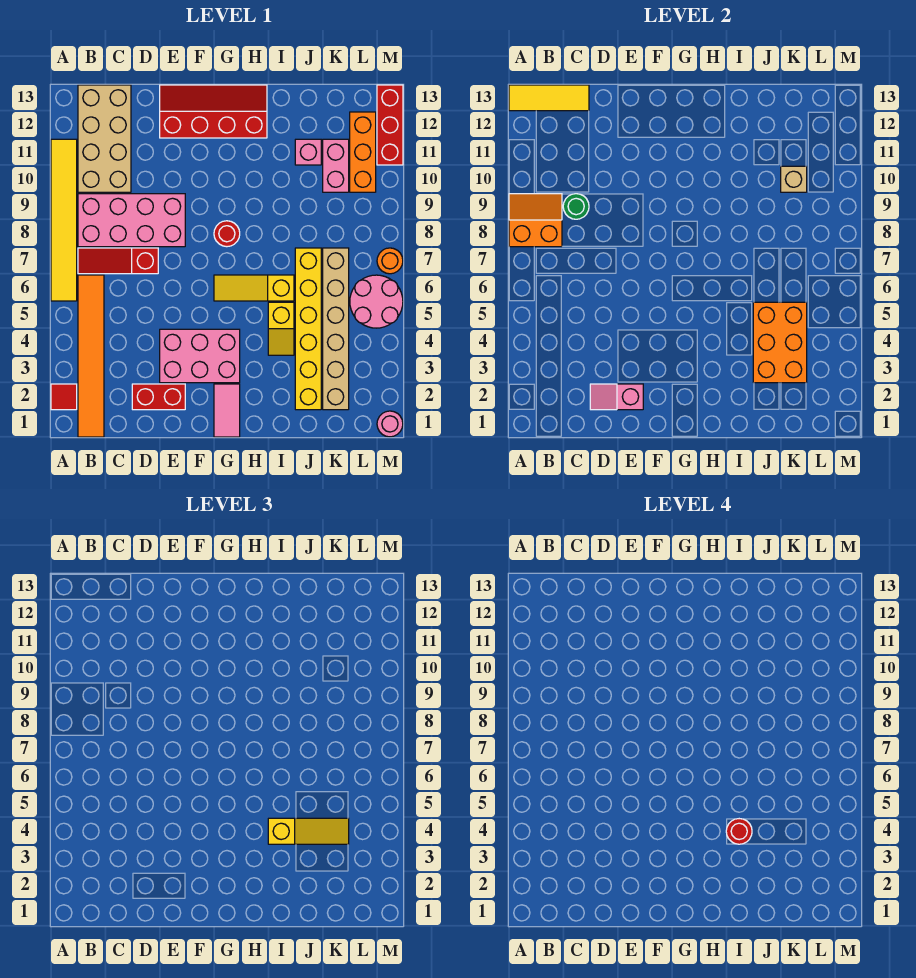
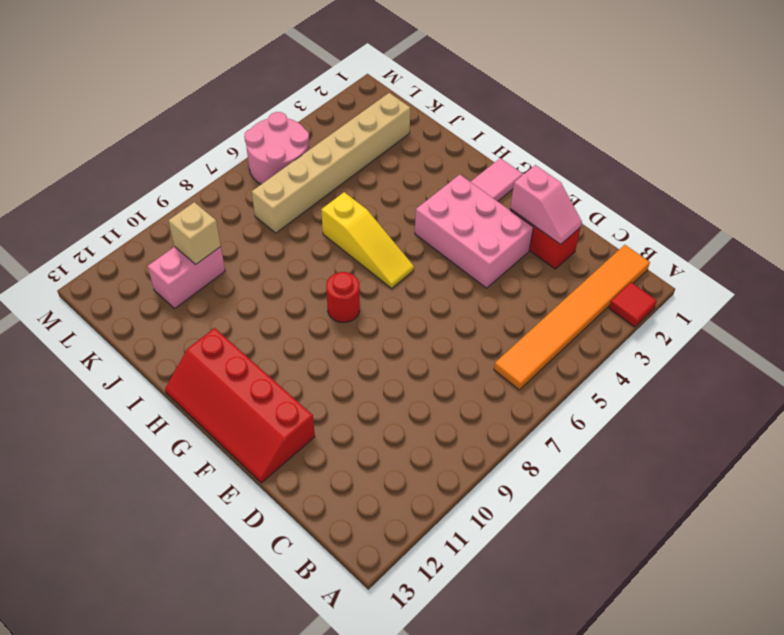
none -> yellow 1x6 tile [51,139,77,301]
none -> red 1x3 slope [78,248,158,274]
none -> pink 2x4 brick [78,194,185,247]
none -> tan 2x4 brick [78,85,131,192]

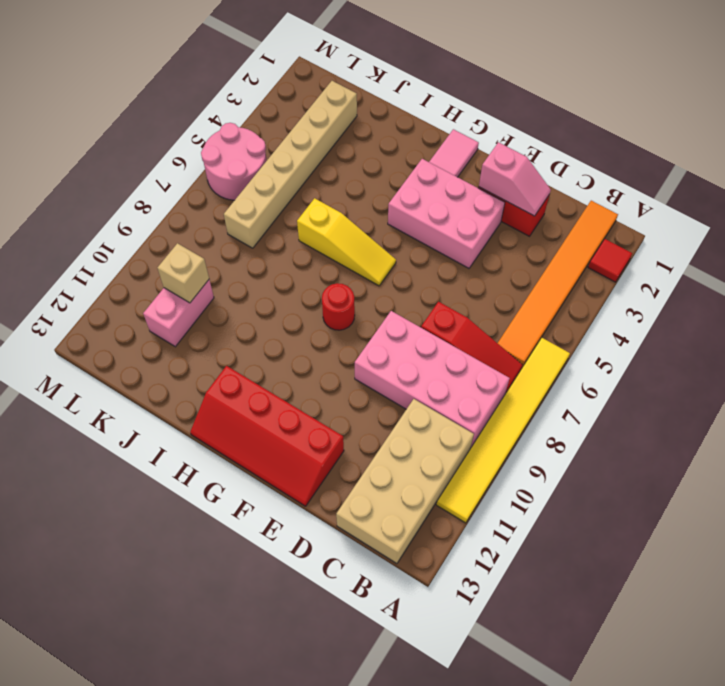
none -> yellow 1x2 slope [268,302,294,355]
none -> yellow 1x6 brick [295,248,321,410]
none -> pink 1x1 brick [295,139,321,165]
none -> orange 1x3 brick [350,112,376,192]

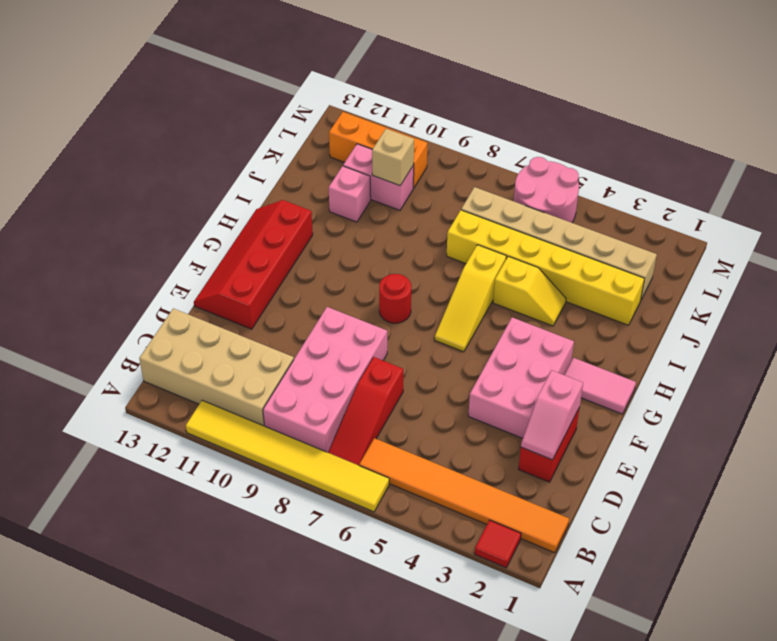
none -> pink 1x1 round brick [377,411,403,437]
none -> orange 1x1 round brick [377,248,403,274]
none -> red 1x3 brick [377,85,403,165]
none -> orange 2x2 slope [509,194,562,247]

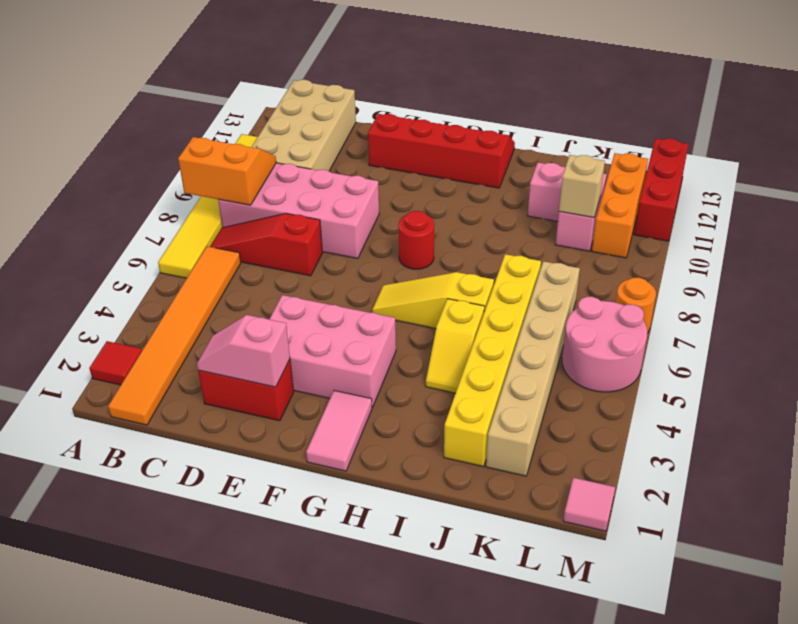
pink 1x1 tile [563,478,615,531] -> pink 1x1 round brick [377,411,403,437]
none -> yellow 1x3 tile [509,85,589,111]
none -> green 1x1 round brick [563,194,589,219]
none -> orange 2x3 brick [753,302,807,383]
none -> yellow 1x3 slope [268,818,349,844]

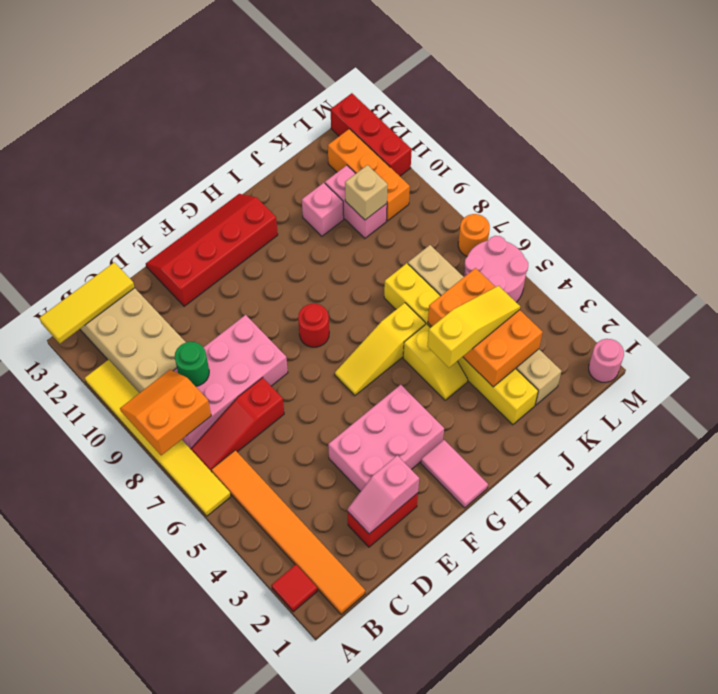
none -> red 1x1 round brick [726,819,752,844]

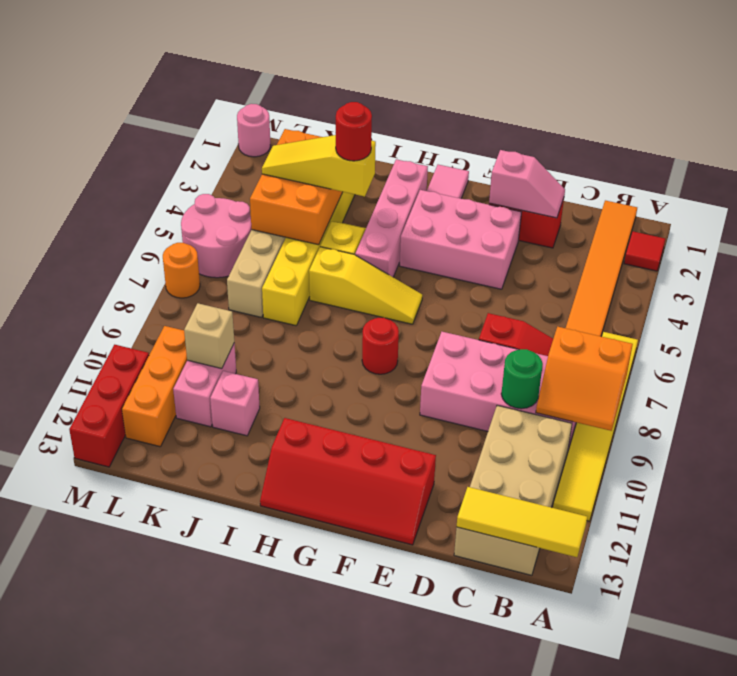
pink 1x4 brick [355,159,428,277] -> none

